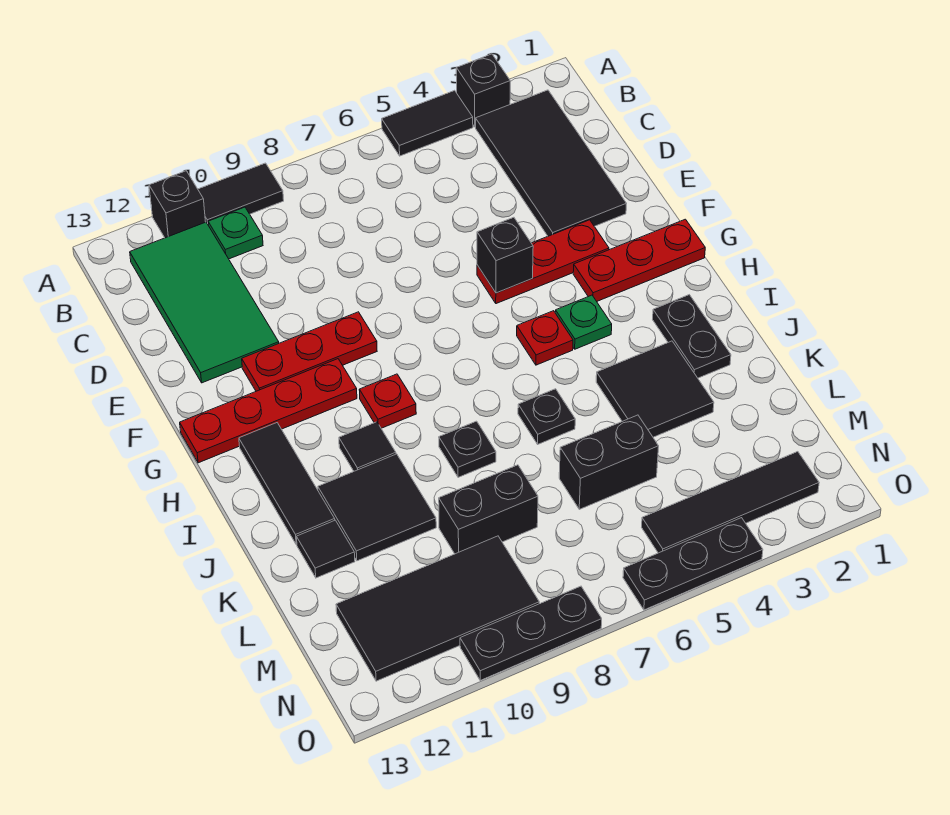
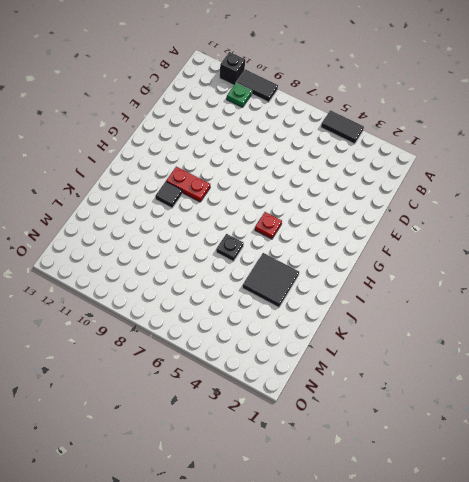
red 1x2 plate [166,167,210,202] -> red 1x1 plate [359,374,416,428]
none -> black 1x1 brick [456,54,510,127]
none -> black 2x4 tile [476,90,627,236]
none -> green 2x4 tile [130,222,279,383]

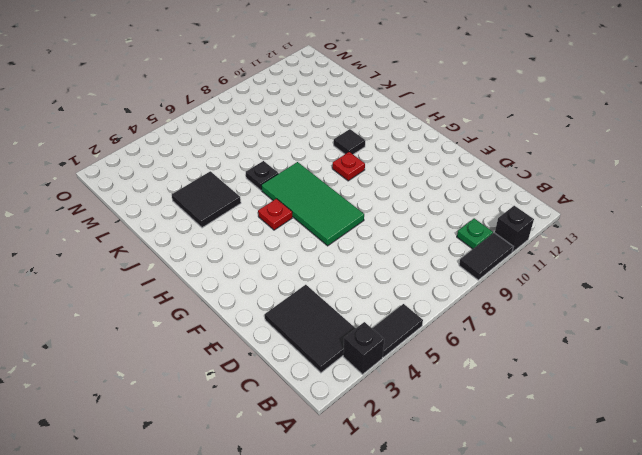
black 2x3 tile [265,285,356,373] -> black 2x4 tile [476,90,627,236]
green 2x4 tile [261,162,364,246] -> green 2x4 tile moved to [130,222,279,383]
none -> red 1x3 plate [477,220,609,304]
none -> red 1x3 plate [242,312,377,391]
none -> red 1x3 plate [573,219,705,301]

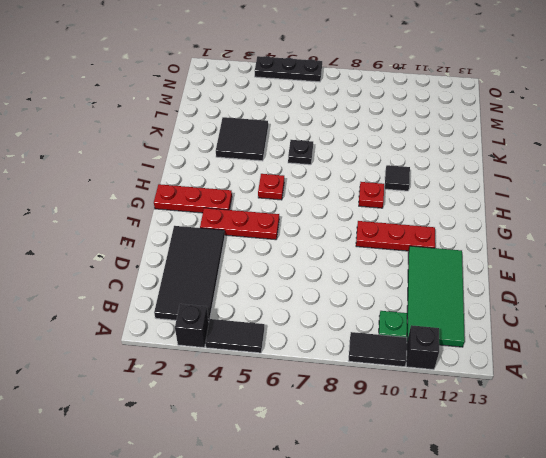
none -> red 1x4 plate [180,359,357,463]
none -> green 1x1 plate [555,295,612,349]
none -> black 1x3 tile [239,423,335,545]

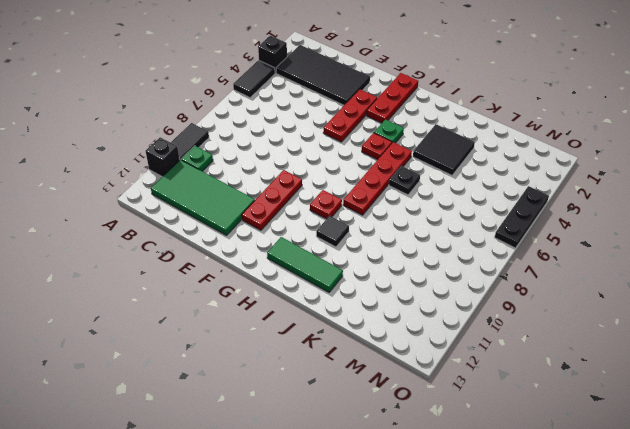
green 1x3 tile [267,237,343,292] -> black 1x3 tile [239,423,335,545]
red 1x4 plate [343,142,412,215] -> red 1x4 plate moved to [180,359,357,463]
none -> black 1x2 plate [653,295,731,378]
none -> black 1x1 plate [439,421,496,477]
none -> black 2x2 tile [318,454,436,561]

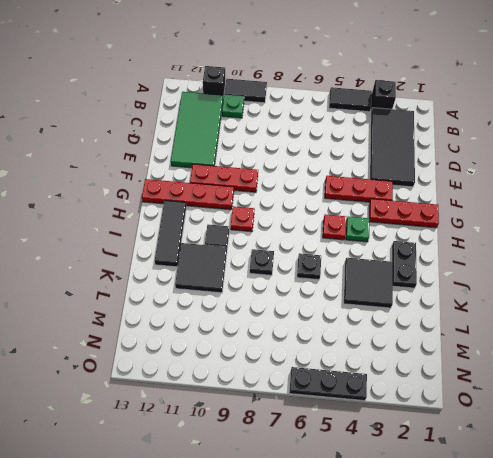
none -> black 1x1 tile [297,520,355,578]
none -> black 1x2 brick [559,415,659,509]
none -> black 1x2 brick [439,465,538,554]

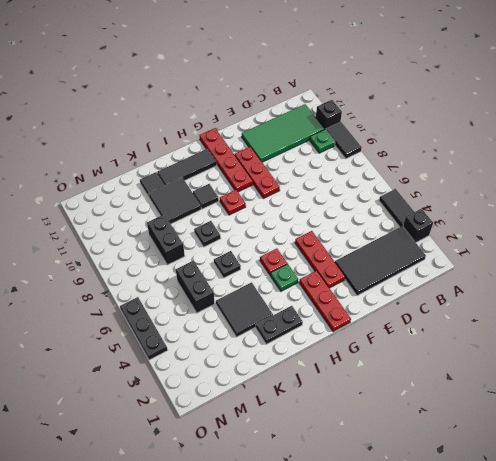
none -> black 2x4 tile [336,536,539,681]
none -> black 1x4 tile [642,452,819,553]
none -> black 1x3 plate [460,586,602,680]

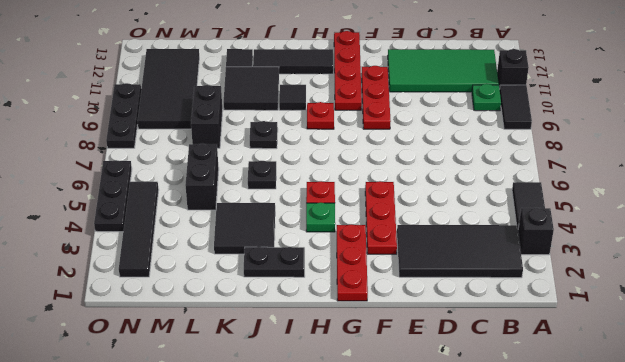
none -> black 1x1 brick [477,217,533,293]

